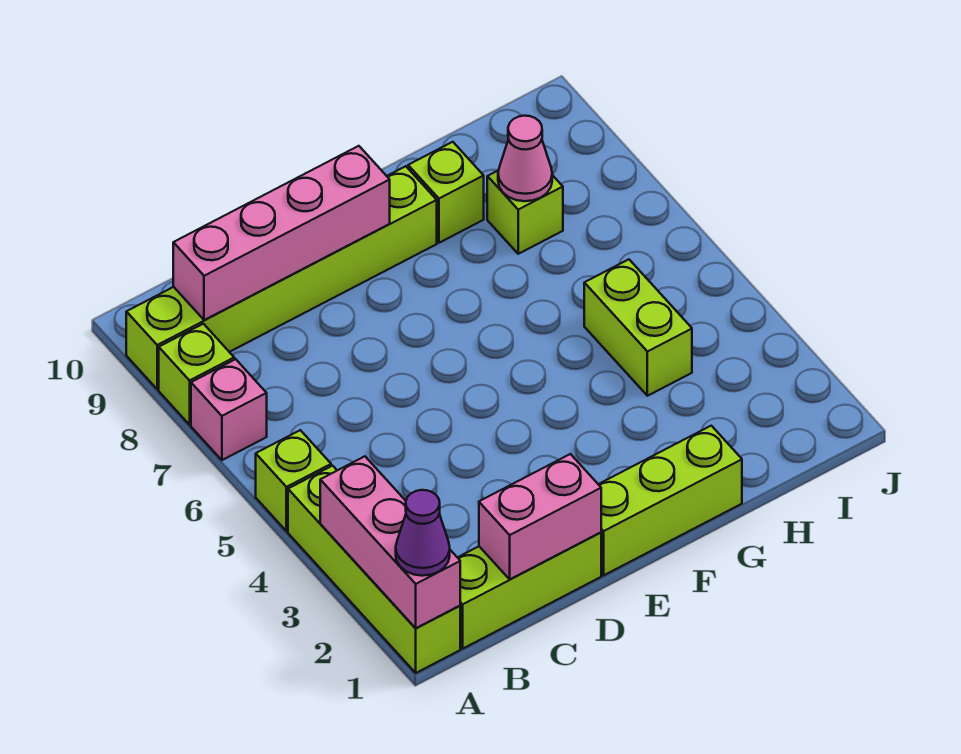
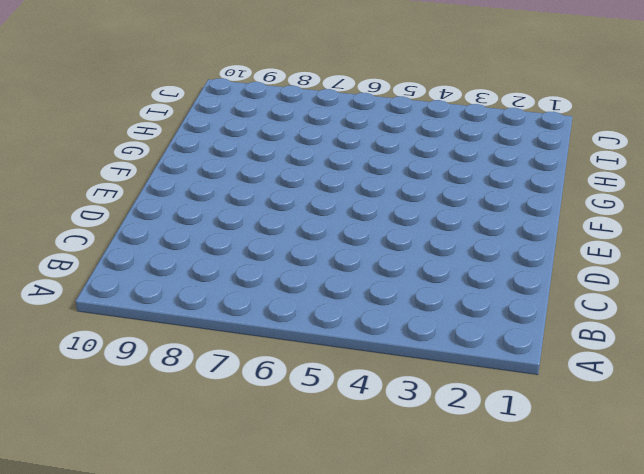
none -> lime 1x4 brick [288,466,460,673]
none -> lime 1x1 brick [256,430,331,531]
none -> pink 1x1 brick [191,359,267,460]

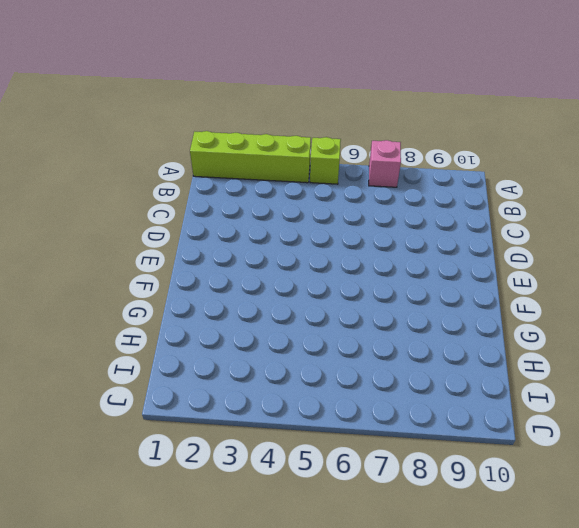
none -> lime 1x1 brick [159,324,234,425]
none -> lime 1x6 brick [126,166,437,389]
none -> lime 1x3 brick [457,532,601,648]

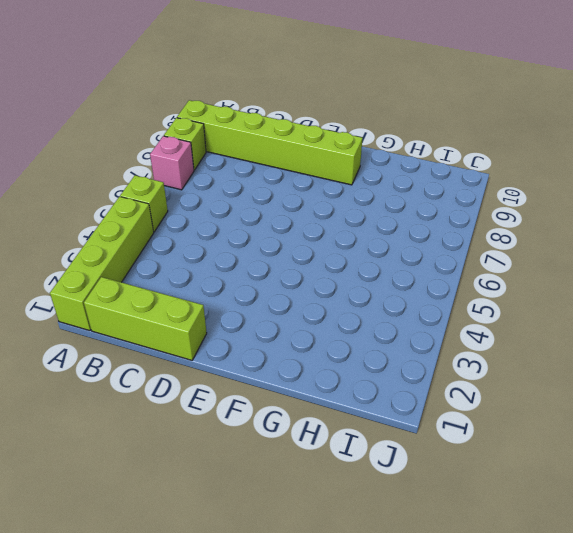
none -> lime 1x3 brick [598,426,742,575]
none -> lime 1x1 brick [408,142,484,243]
none -> lime 1x2 brick [584,259,692,396]

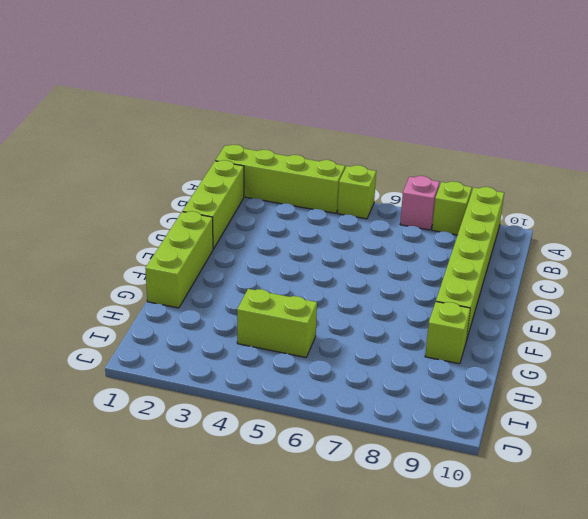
none -> lime 1x1 brick [487,170,563,254]
none -> pink 1x3 brick [320,456,460,628]
none -> pink 1x4 brick [173,146,390,320]

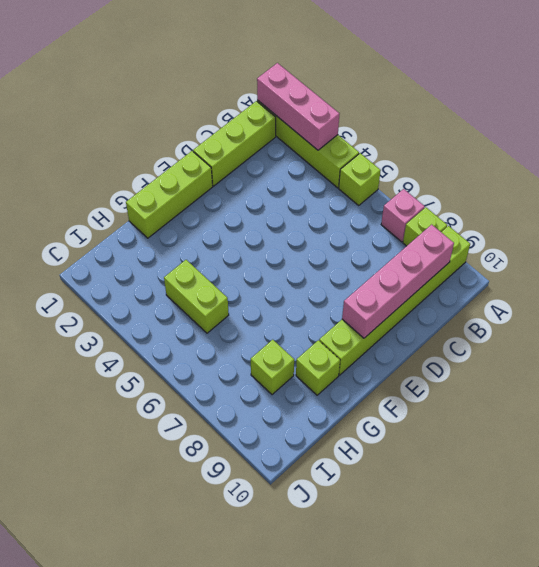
none -> pink 1x2 brick [479,454,601,579]
none -> pink 1x1 cone [498,116,552,201]
none -> purple 1x1 cone [396,490,450,576]

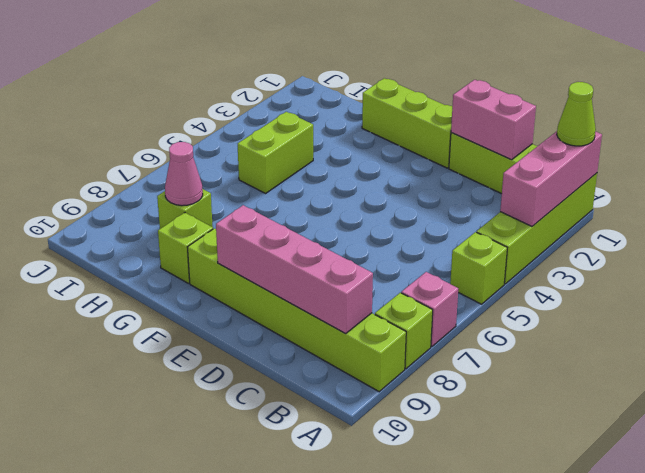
lime 1x1 cone [557,82,596,146] -> purple 1x1 cone [396,490,450,576]

